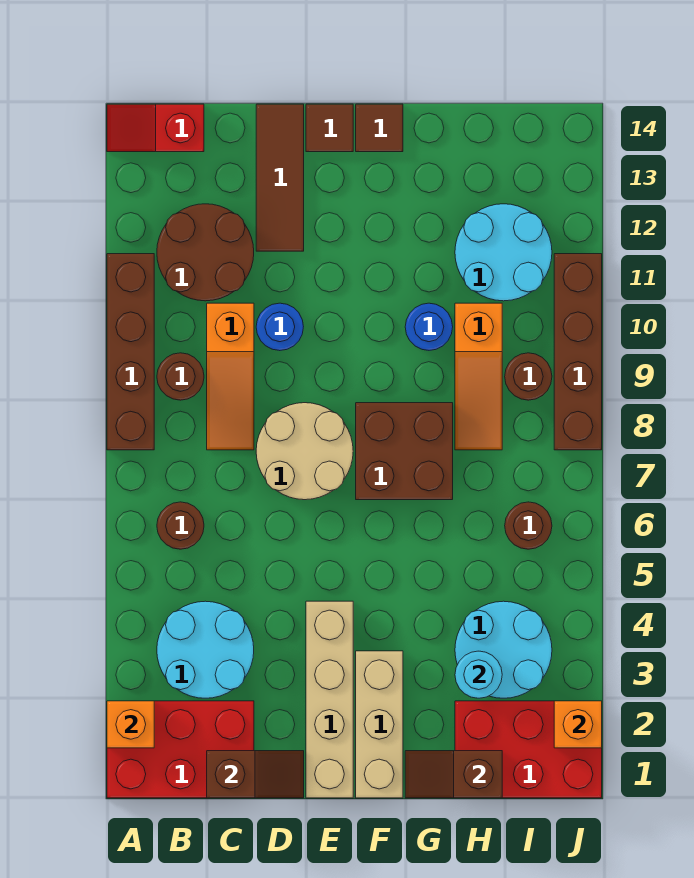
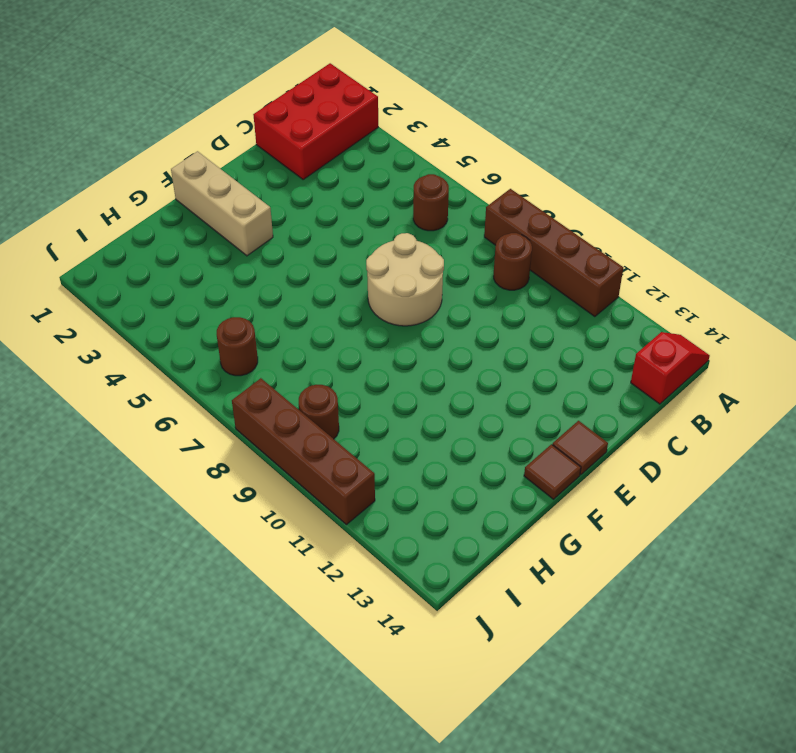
none -> cyan 2x2 round brick [157,601,254,698]
none -> brown 2x2 round brick [157,204,254,301]
none -> orange 1x3 slope [207,303,254,450]

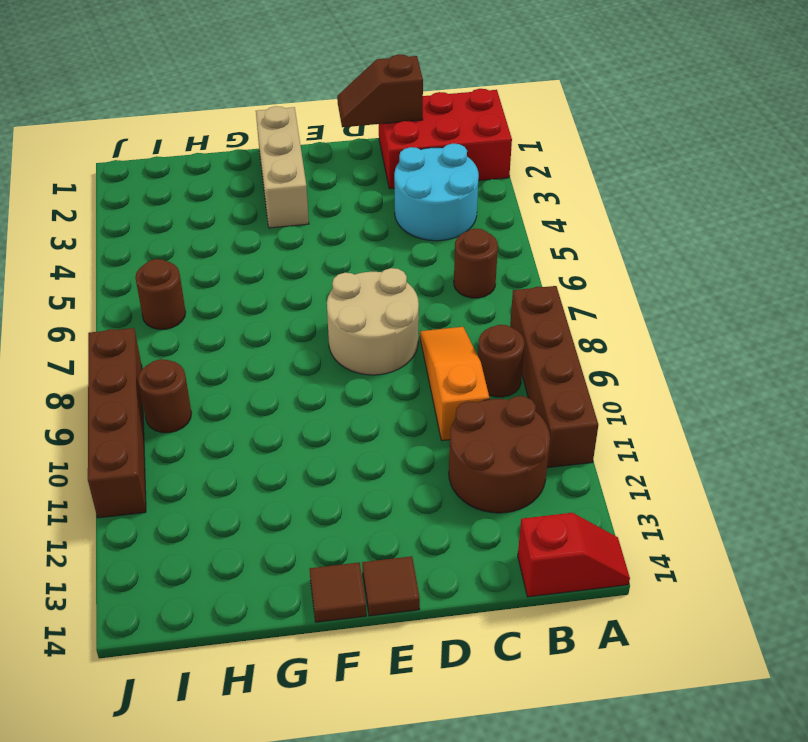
none -> blue 1x1 round brick [256,303,303,351]
none -> brown 1x3 tile [256,104,304,251]
none -> tan 1x4 brick [306,601,353,798]

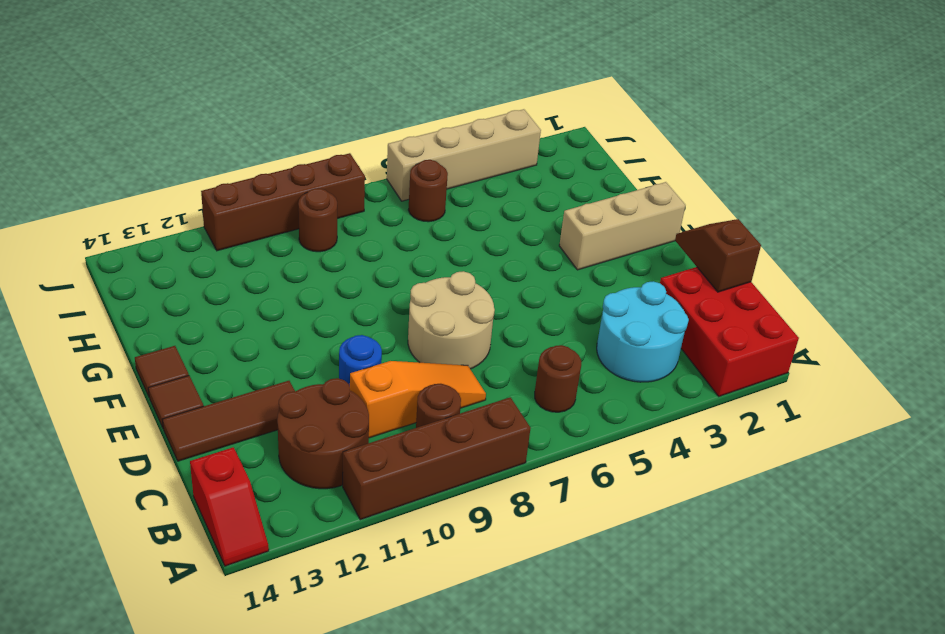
tan 1x4 brick [387,109,541,201] -> tan 1x4 brick moved to [306,601,353,798]
none -> brown 2x2 brick [356,403,453,500]
none -> blue 1x1 round brick [405,303,453,350]
none -> red 2x3 brick [455,701,602,798]

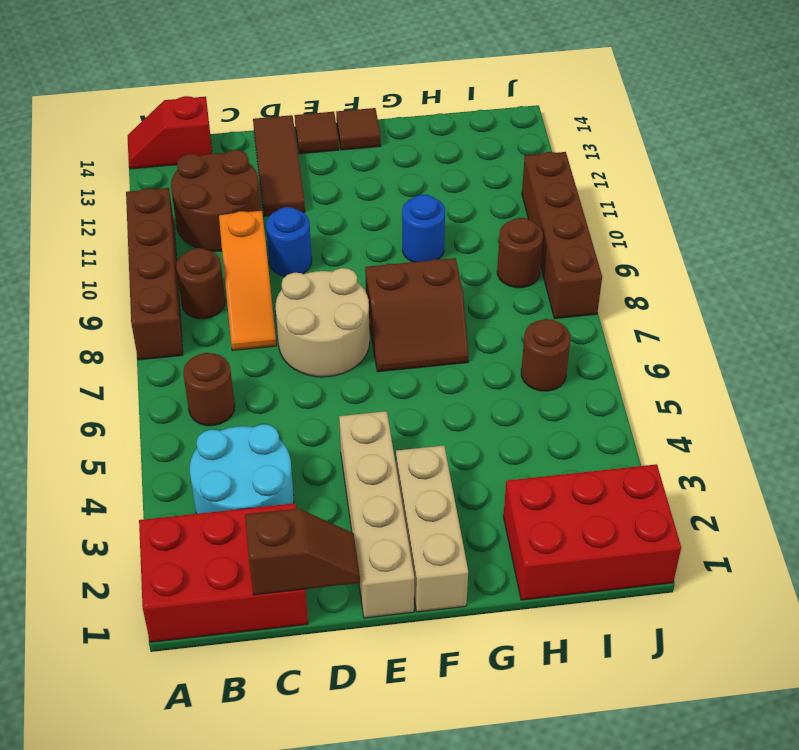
brown 2x2 slope [365,258,469,372] -> brown 2x2 brick [356,403,453,500]
none -> cyan 2x2 round brick [455,601,552,698]
none -> orange 1x3 slope [455,303,502,450]
none -> cyan 2x2 round brick [455,204,552,301]

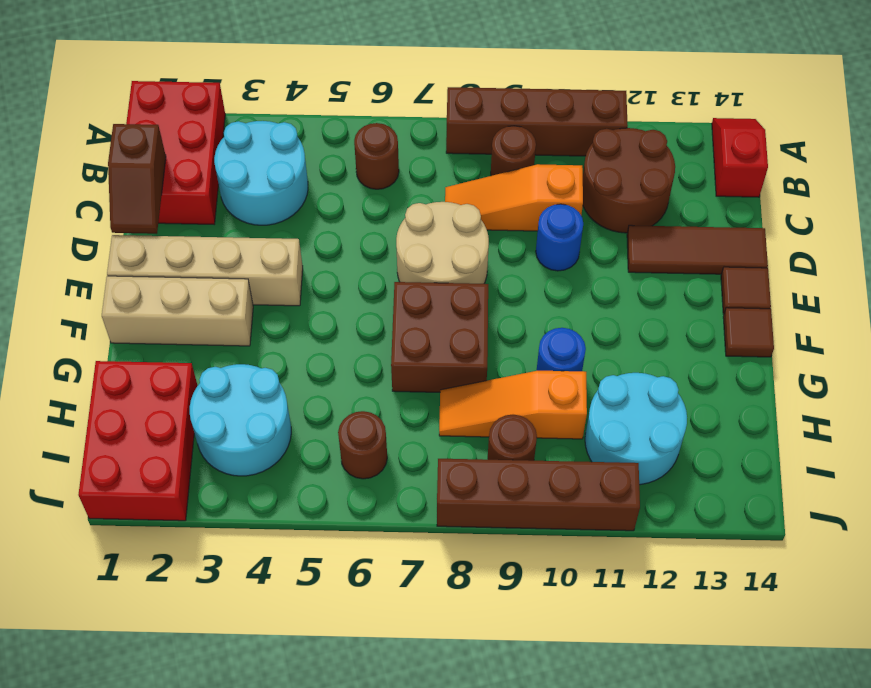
none -> orange 1x1 brick [107,701,154,748]
none -> brown 1x2 slope [405,751,502,798]
none -> cyan 1x1 round brick [455,651,502,698]

